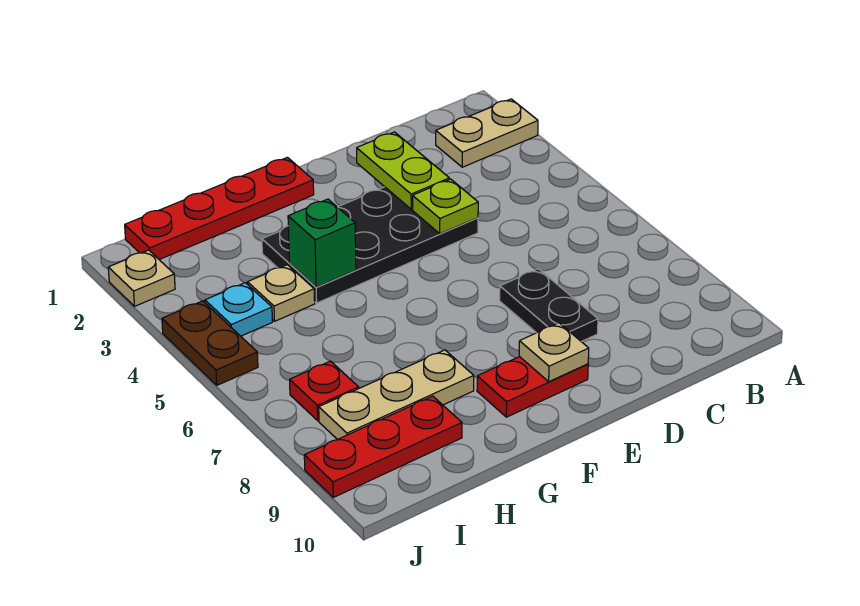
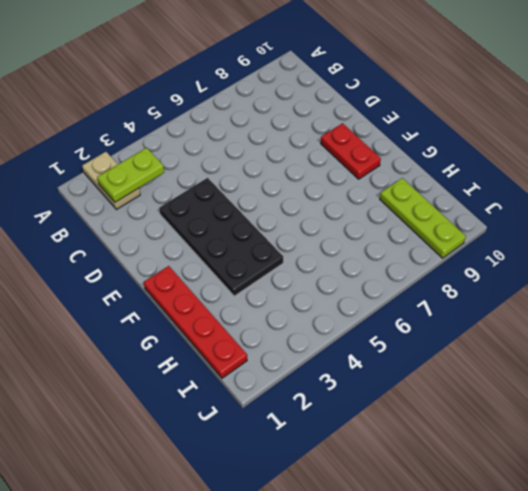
lime 1x2 plate [97,148,164,202] -> lime 1x2 plate moved to [357,132,449,209]
lime 1x3 plate [380,178,466,258] -> red 1x3 plate [304,396,462,497]
none -> black 1x2 plate [500,269,598,342]
none -> tan 1x3 plate [319,350,474,440]
none -> tan 1x1 plate [248,265,315,321]

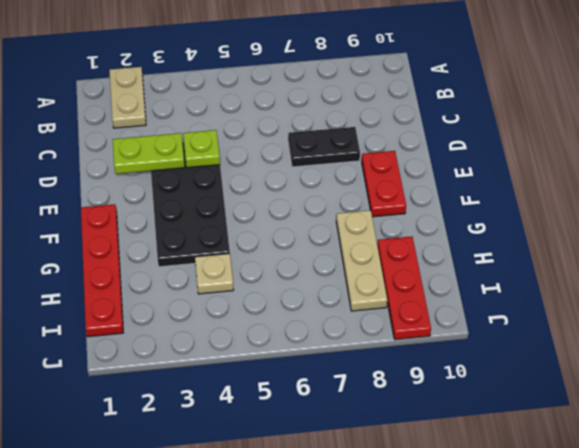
none -> cyan 1x1 plate [205,283,272,336]
none -> red 1x1 plate [290,361,359,421]
none -> tan 1x1 plate [108,250,175,306]

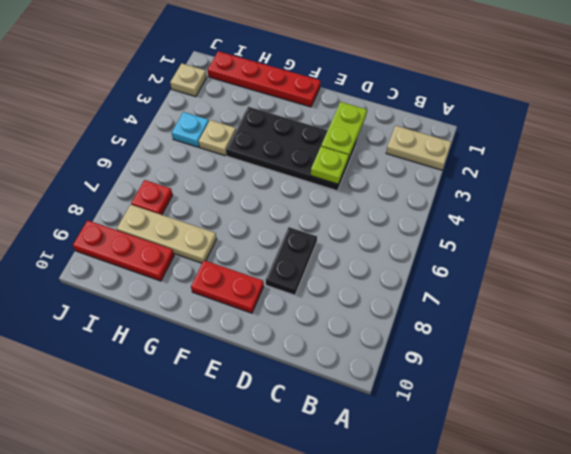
none -> brown 1x2 plate [162,301,258,385]
none -> tan 1x1 plate [519,323,589,382]
none -> green 1x1 brick [288,199,356,287]

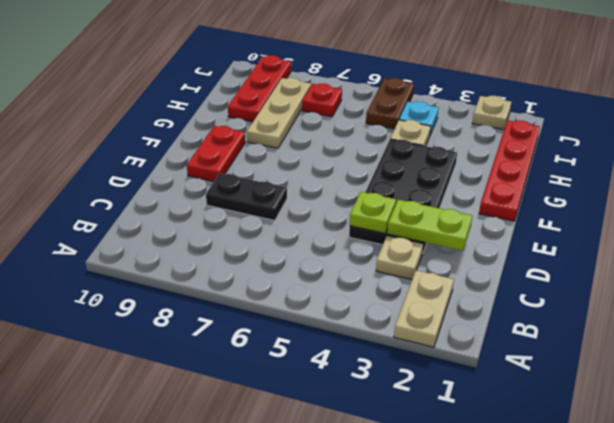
tan 1x1 plate [376,236,423,280] -> tan 1x1 plate moved to [519,323,589,382]
brown 1x2 plate [366,78,414,129] -> brown 1x2 plate turned to [162,301,258,385]
none -> green 1x1 brick [288,199,356,287]

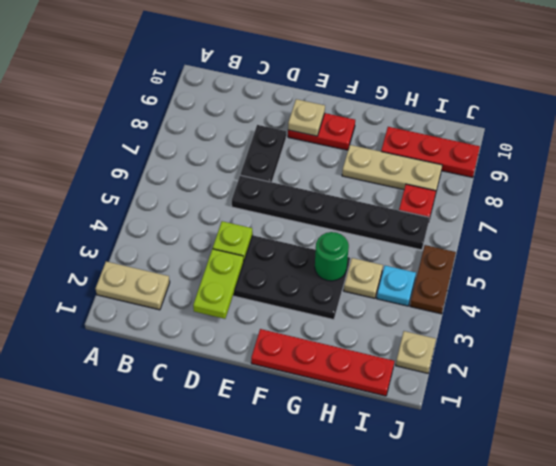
black 1x6 plate [232,175,430,250] -> none
green 1x1 round brick [315,232,349,281] -> green 1x1 brick [288,199,356,287]

